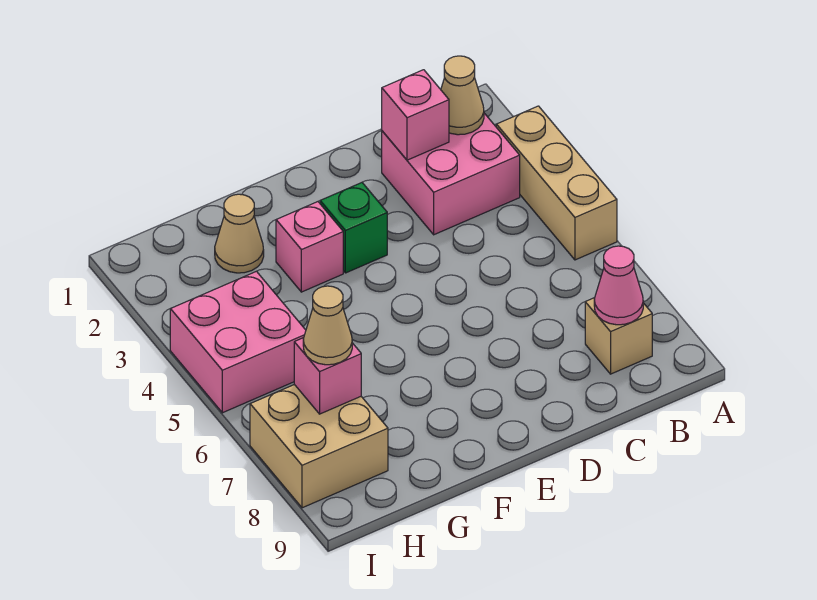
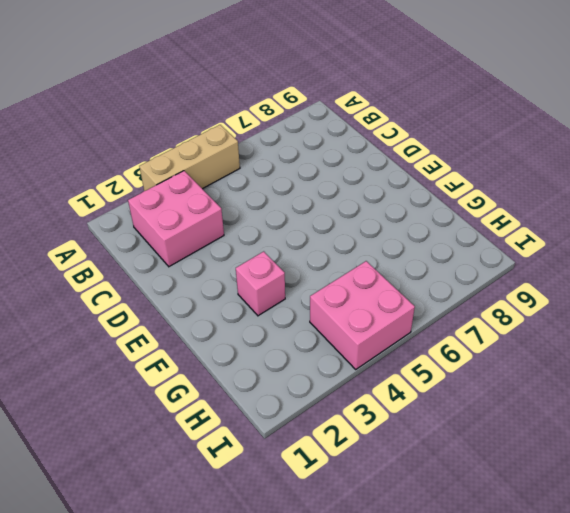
none -> tan 1x1 brick [585,298,652,374]
none -> green 1x1 brick [320,183,387,273]
none -> tan 1x1 cone [215,194,264,273]

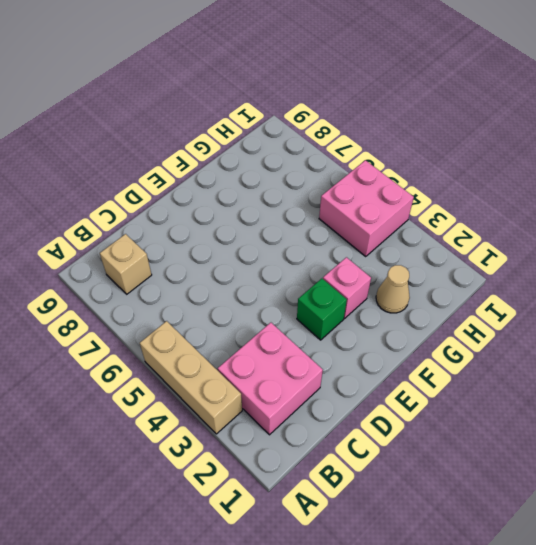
none -> tan 2x2 brick [250,385,388,508]
none -> tan 1x1 cone [441,56,484,135]
none -> pink 1x1 cone [594,246,643,325]

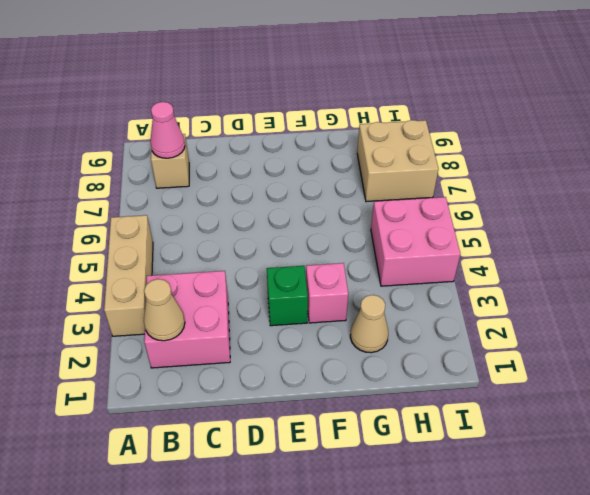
none -> pink 1x1 brick [382,70,449,160]
none -> pink 1x1 brick [294,338,361,414]
none -> tan 1x1 cone [303,286,352,365]

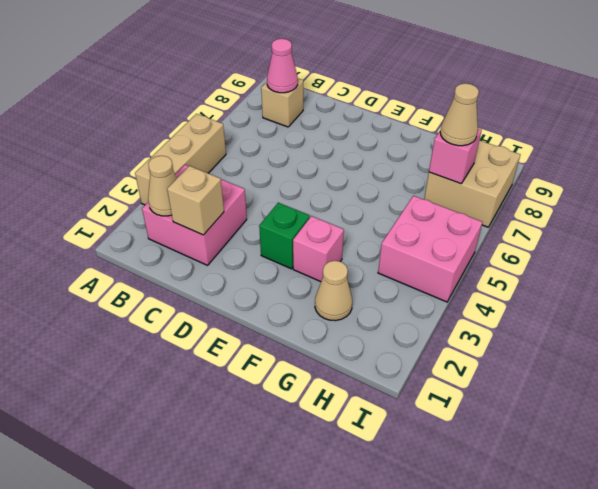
tan 1x1 brick [167,166,224,235] -> pink 1x1 brick [382,70,449,160]

